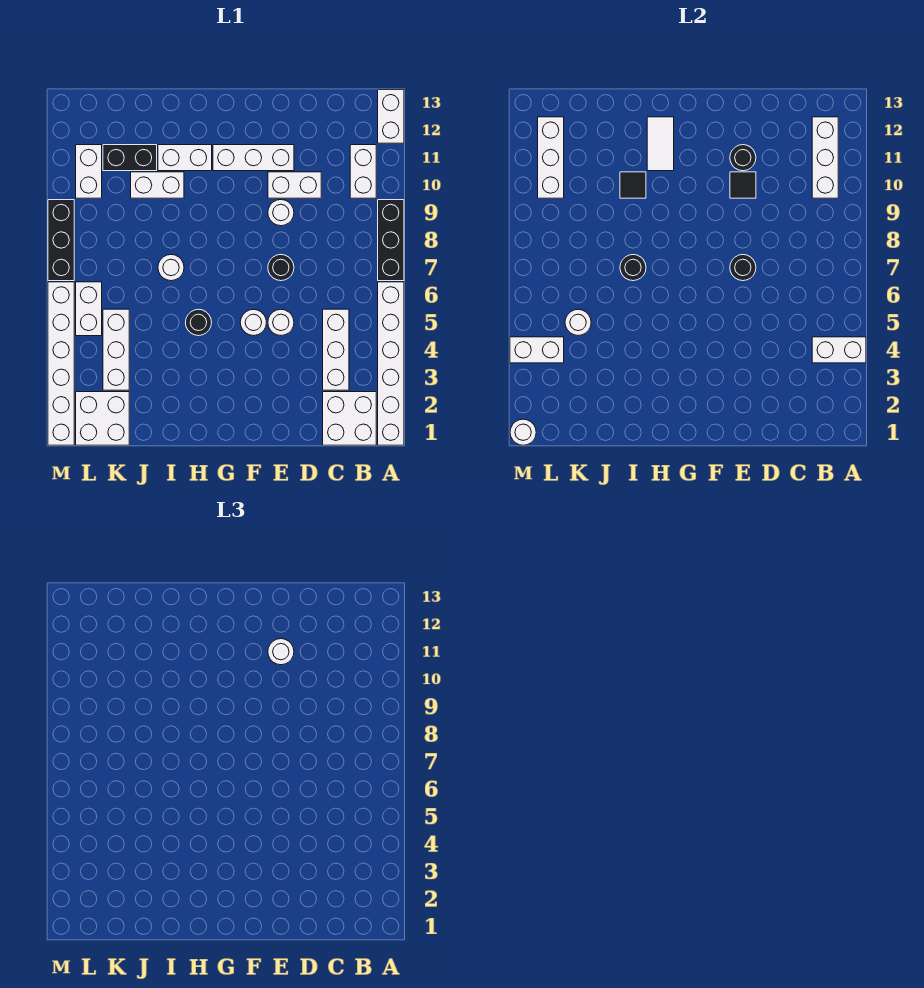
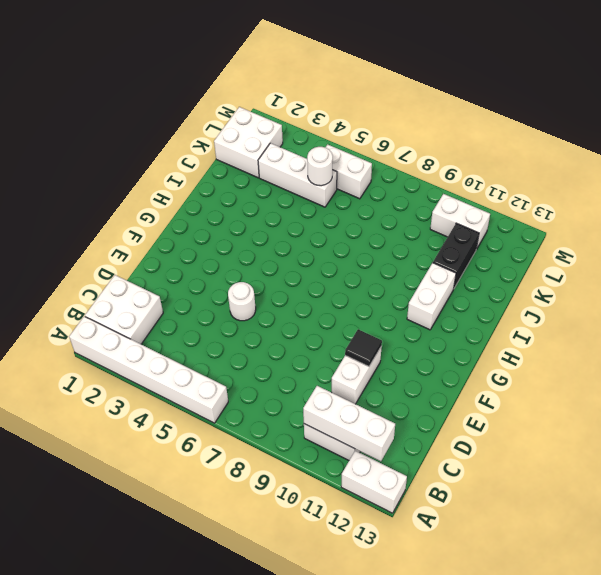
none -> black 1x3 brick [378,200,404,281]
none -> white 1x3 brick [323,309,349,390]
none -> black 1x1 round brick [268,255,294,281]
none -> white 1x1 round brick [268,200,294,226]

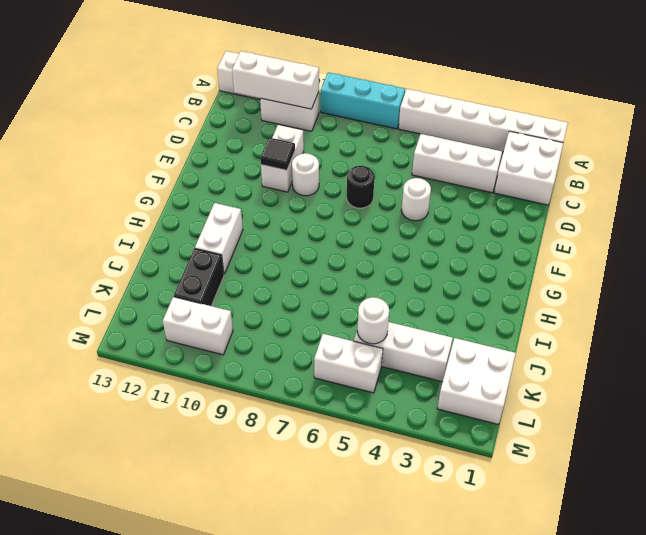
cyan 1x3 brick [321,72,405,129] -> black 1x3 brick [378,200,404,281]
none -> white 1x3 brick [213,145,294,171]
none -> white 1x1 round brick [240,309,266,336]
none -> black 1x1 round brick [186,309,212,336]
none -> white 1x1 round brick [158,255,184,281]

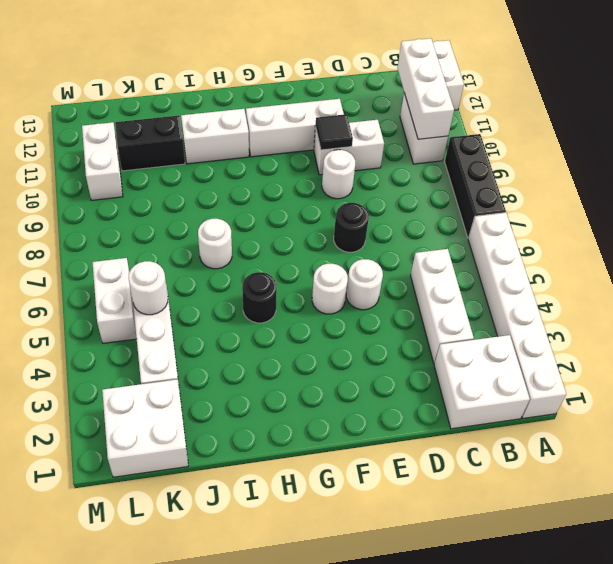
none -> white 1x2 brick [131,172,184,198]
none -> white 1x6 brick [48,282,74,445]
none -> black 1x3 brick [48,200,74,281]
none -> white 1x2 brick [812,337,866,363]

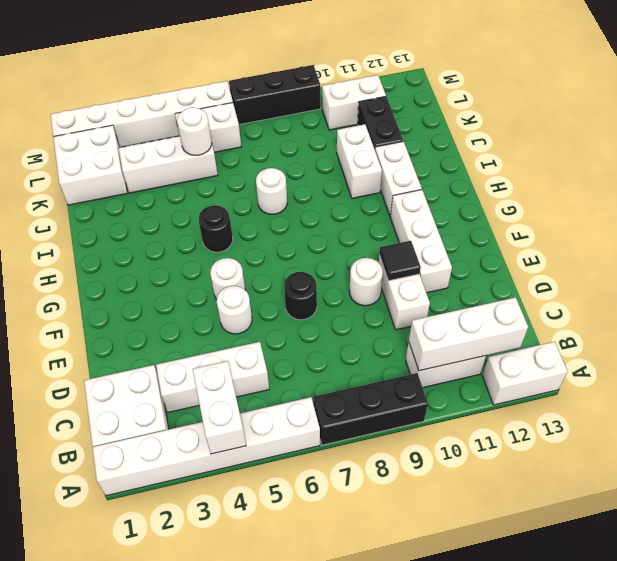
none -> black 1x1 round brick [730,255,756,281]
none -> black 1x1 round brick [730,145,756,171]
none -> white 1x2 tile [647,117,674,171]
none -> black 1x1 round brick [620,255,646,281]

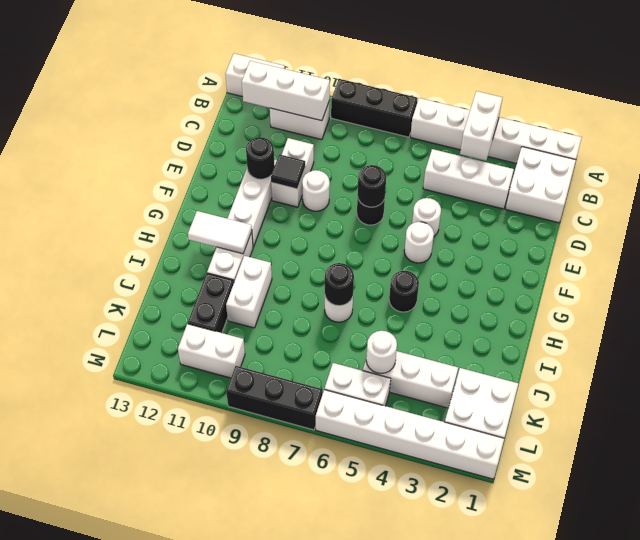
none -> black 1x1 tile [620,172,646,198]
none -> white 1x2 brick [510,337,564,363]
none -> white 1x3 brick [538,117,564,198]
none -> white 1x1 round brick [510,419,536,445]

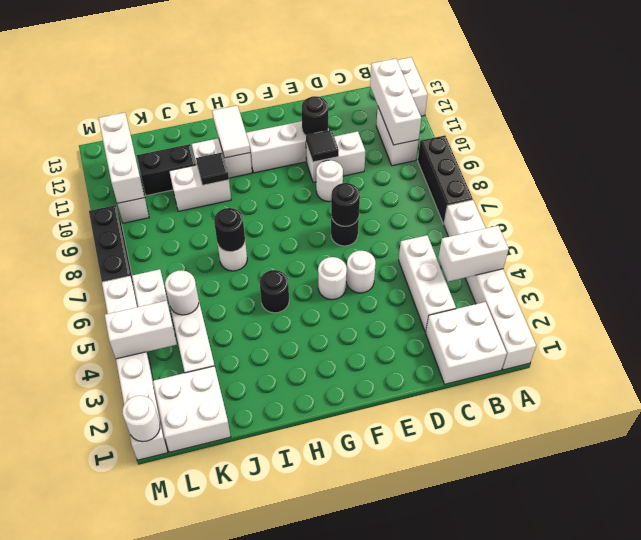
none -> white 1x1 round brick [268,639,294,665]

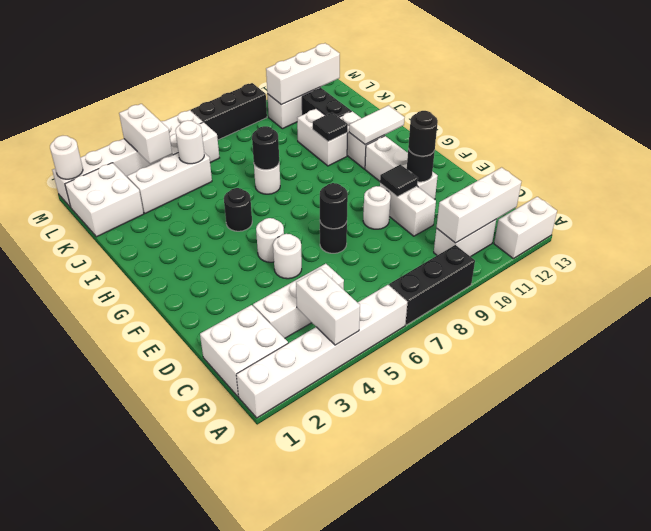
black 1x1 round brick [408,111,438,156] -> white 1x1 round brick [268,639,294,665]

